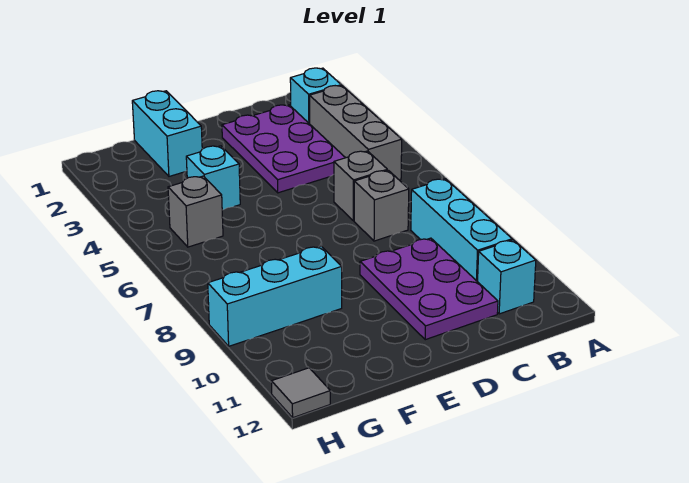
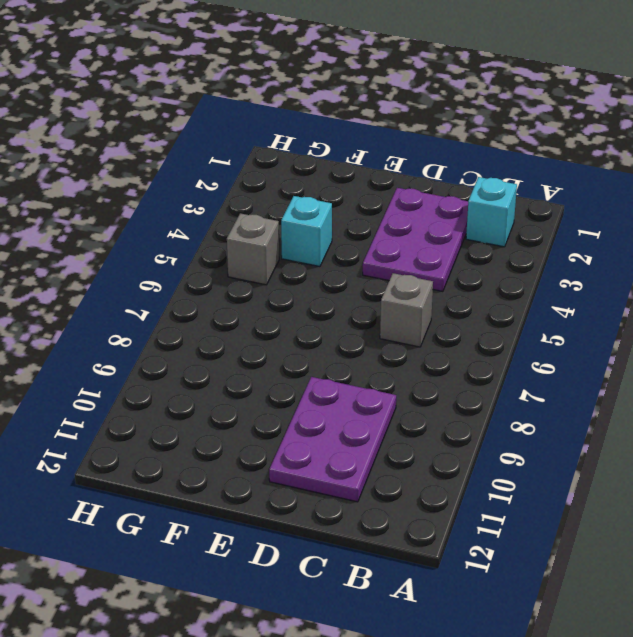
none -> grey 1x3 brick [310,86,402,180]
none -> cyan 1x3 brick [411,179,512,282]
none -> cyan 1x1 brick [478,240,536,314]

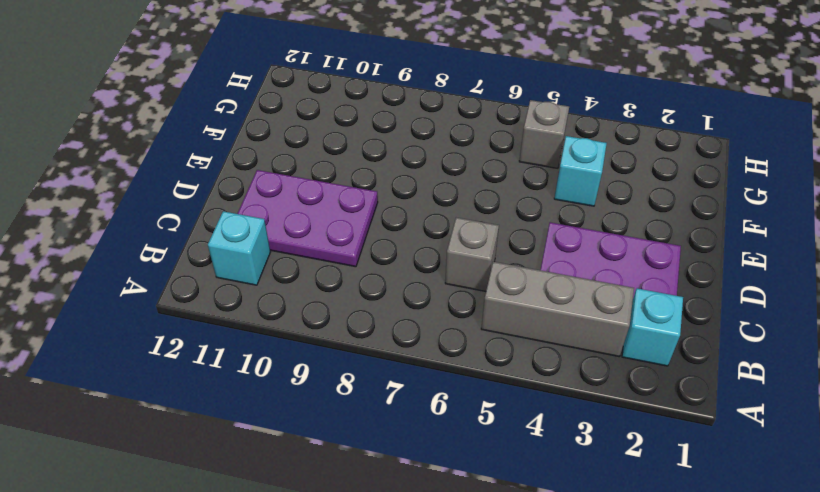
none -> cyan 1x3 brick [411,179,512,282]
none -> grey 1x1 brick [354,170,409,241]
none -> cyan 1x2 brick [132,91,202,176]

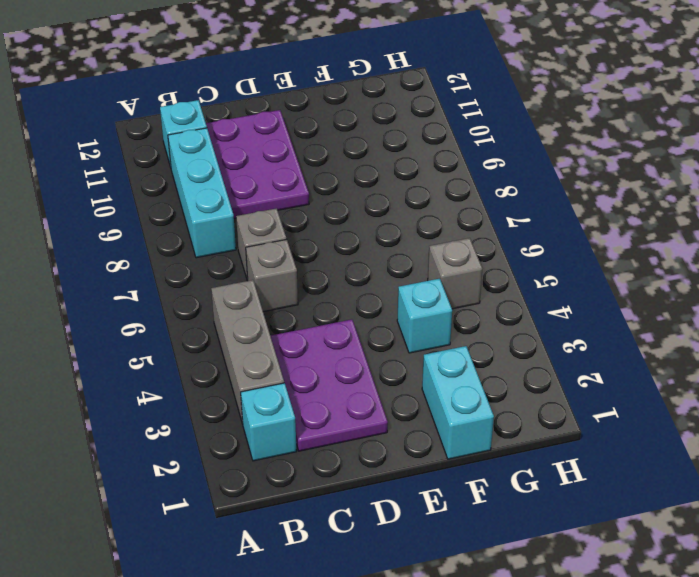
none -> cyan 1x3 brick [208,246,342,346]
none -> grey 1x1 tile [271,368,330,418]

